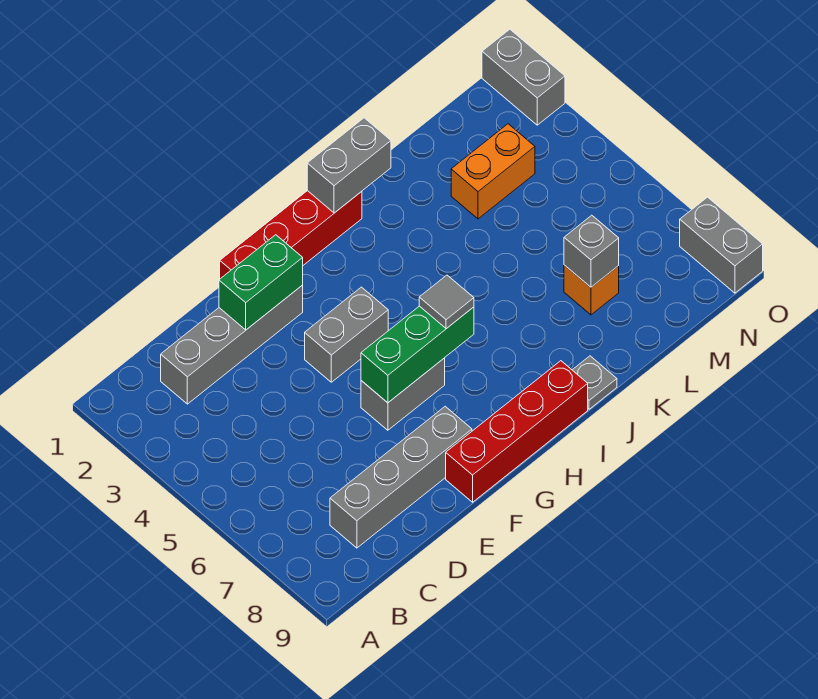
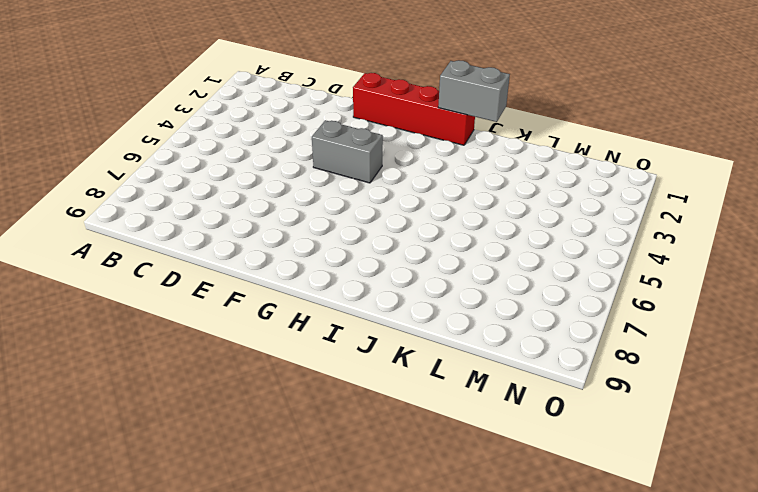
none -> grey 1x4 brick [161,285,303,404]
none -> grey 1x4 brick [330,406,472,548]
none -> grey 1x2 brick [361,358,445,430]

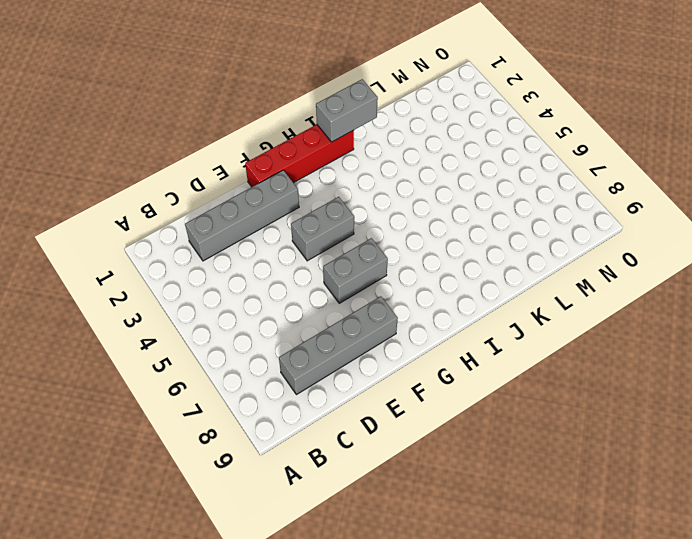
none -> red 1x4 brick [446,361,588,502]
none -> grey 1x1 plate [573,356,617,409]
none -> orange 1x2 brick [451,124,535,219]

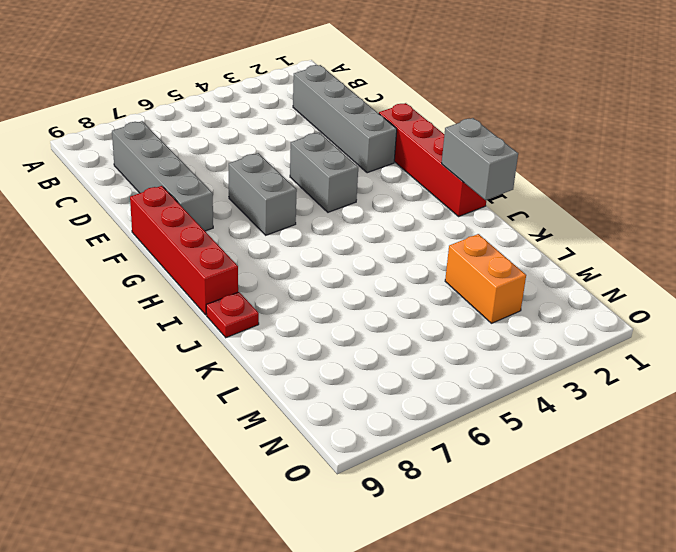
red 1x1 plate [206,292,259,338] -> grey 1x1 plate [573,356,617,409]
none -> orange 1x1 brick [564,265,619,315]
none -> grey 1x2 brick [482,29,565,125]
none -> grey 1x2 brick [680,197,763,293]

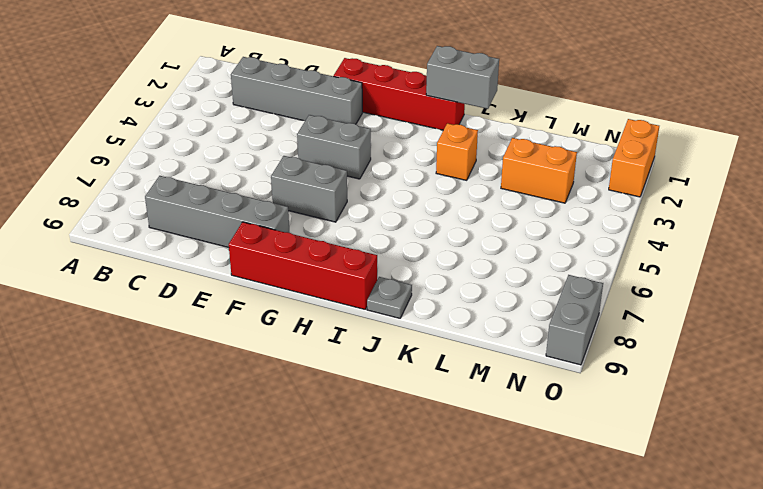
orange 1x1 brick [436,123,478,180] -> orange 1x1 brick moved to [564,265,619,315]
orange 1x2 brick [609,119,659,197] -> grey 1x2 brick [482,29,565,125]
none -> green 1x2 brick [219,235,303,330]
none -> green 1x3 brick [361,306,474,403]
none -> grey 1x1 brick [564,215,619,287]

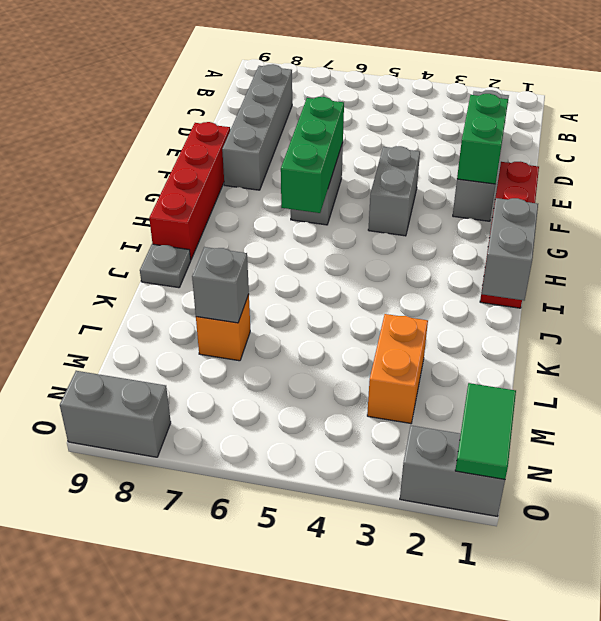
green 1x2 tile [455,383,516,479] -> none
none -> grey 1x1 tile [419,275,474,329]

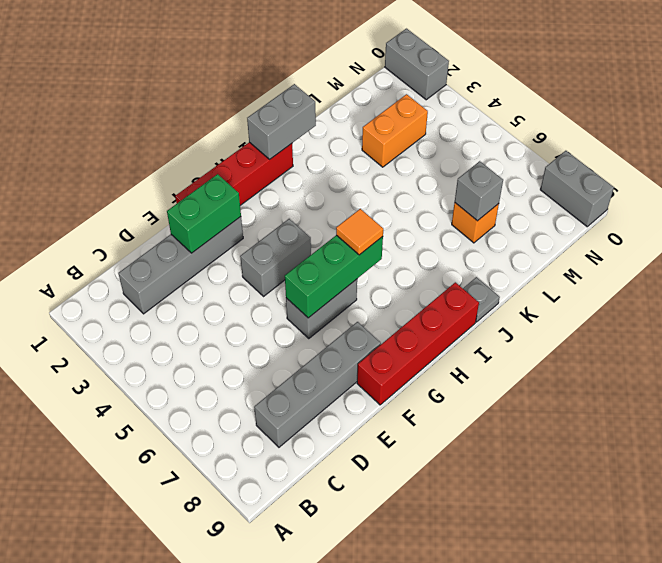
orange 1x1 tile [336,209,383,255] -> grey 1x1 tile [419,275,474,329]

